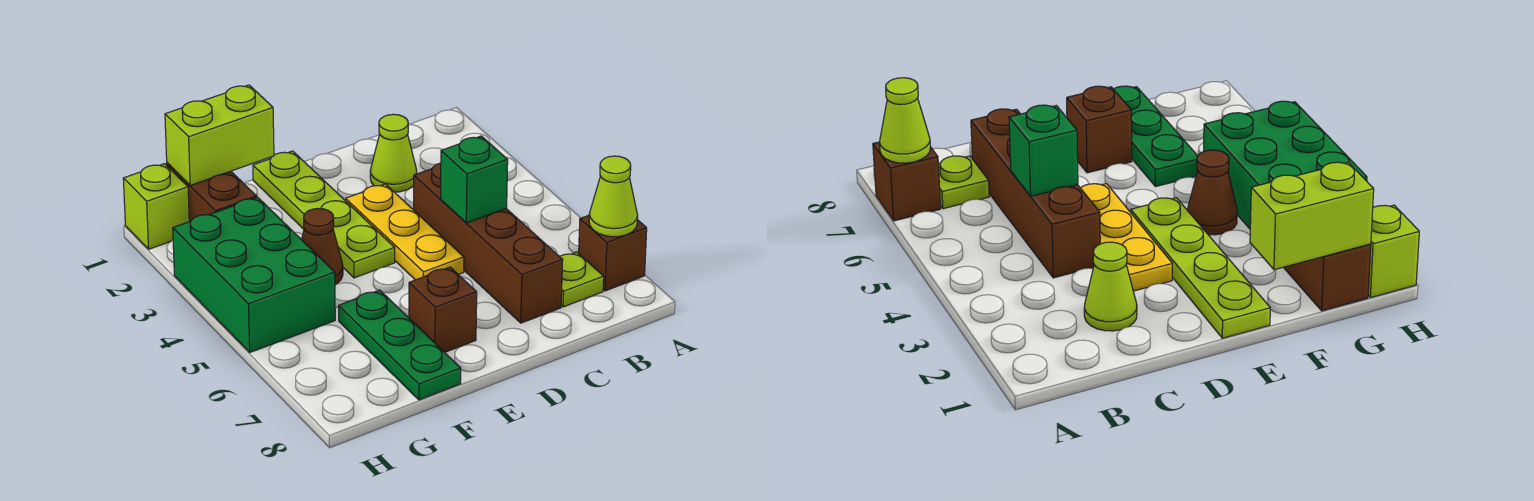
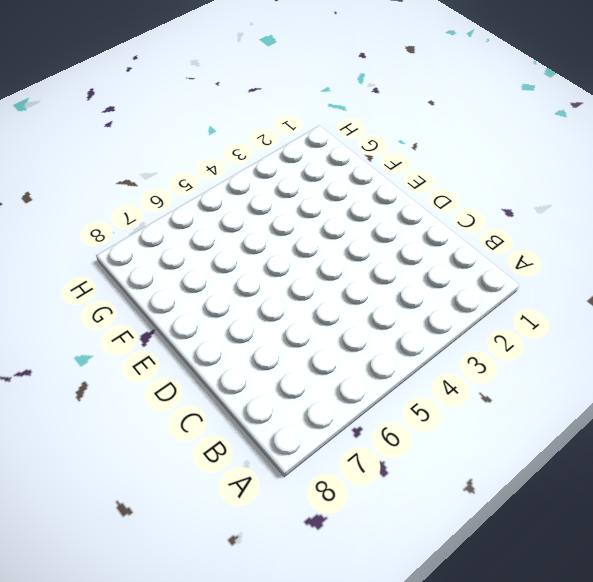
none -> brown 1x1 brick [579,215,647,291]
none -> lime 1x1 plate [560,252,604,307]
none -> lime 1x1 cone [370,114,417,192]

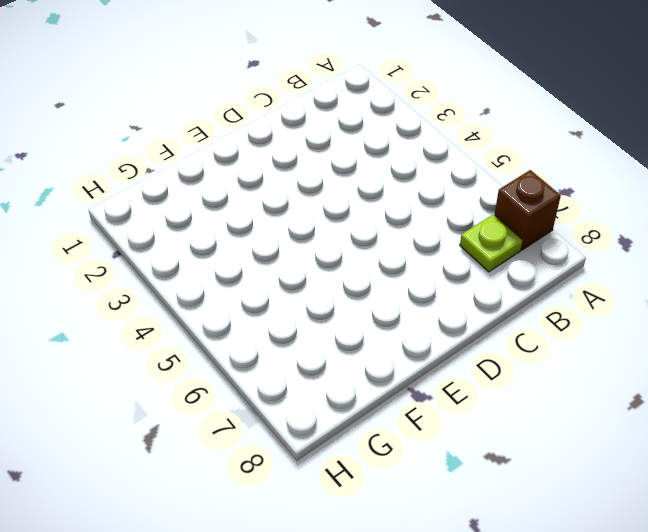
none -> lime 1x1 cone [370,114,417,192]
none -> brown 1x4 brick [414,163,563,323]
none -> yellow 1x3 plate [346,184,464,280]

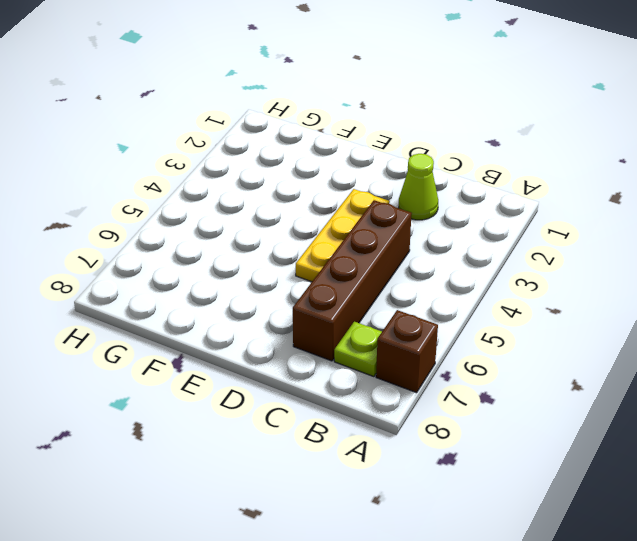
none -> lime 1x4 plate [253,151,395,278]
none -> brown 1x1 brick [409,267,477,352]
none -> brown 1x1 cone [302,208,343,284]

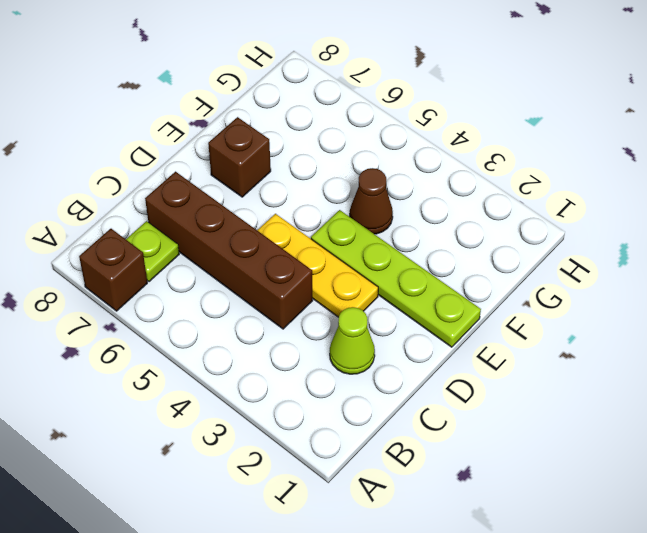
none -> green 1x3 plate [339,290,461,400]
none -> brown 1x2 brick [167,163,257,222]
none -> green 2x3 brick [173,197,335,352]

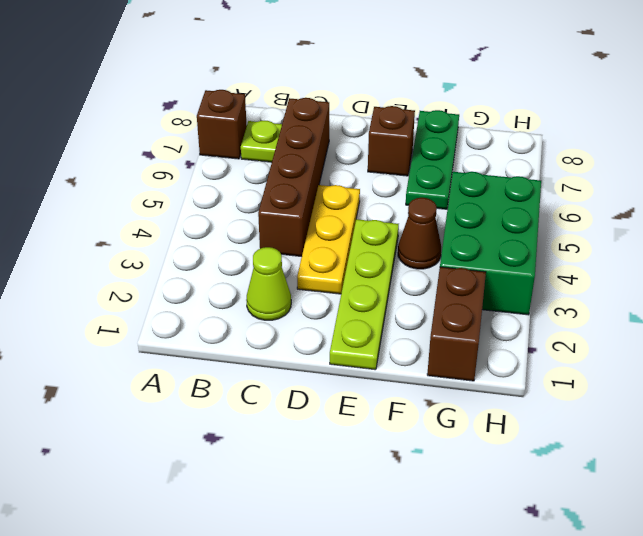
none -> lime 1x1 brick [123,164,189,249]
none -> lime 1x1 cone [589,156,638,237]
none -> green 1x1 brick [440,136,508,223]

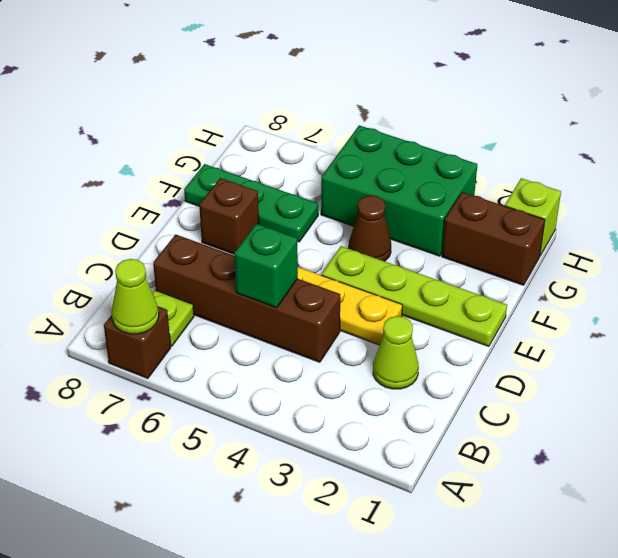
none -> lime 1x2 brick [165,85,274,185]

